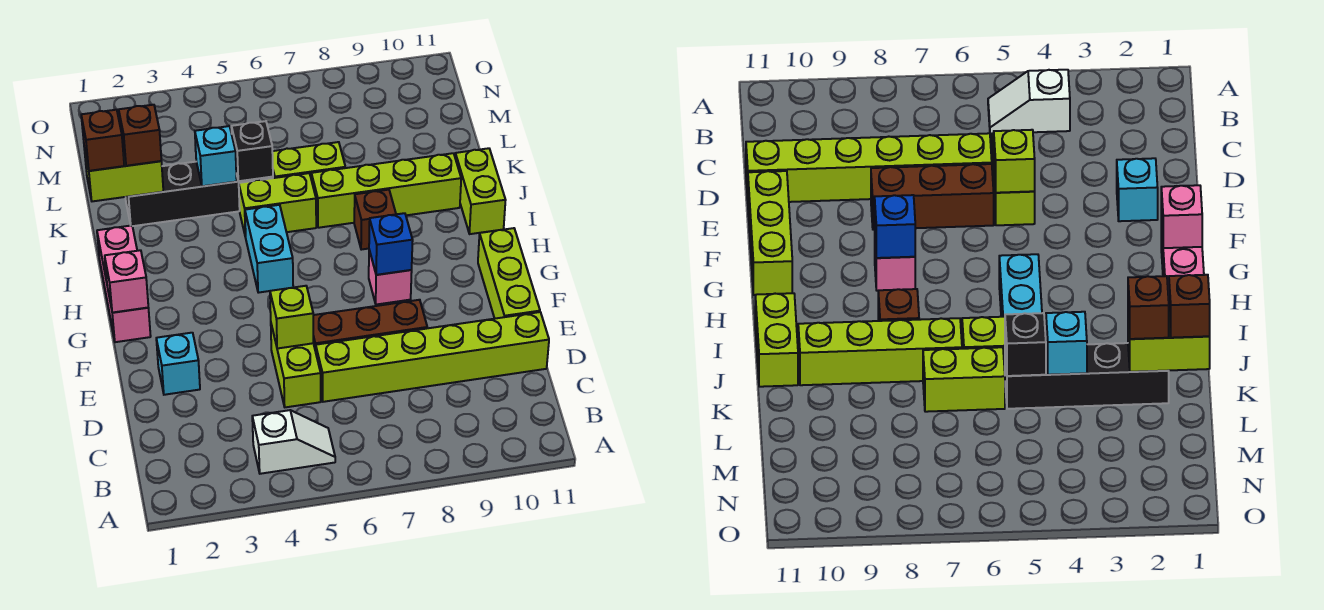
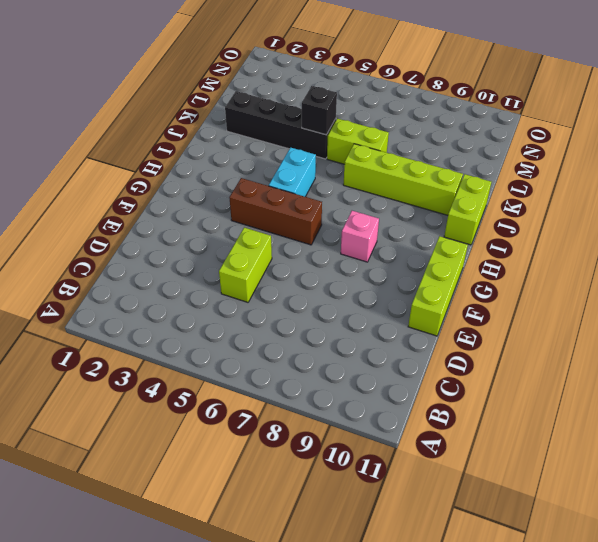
brown 1x3 brick [229,178,322,245] -> brown 1x3 brick moved to [313,300,427,351]
none -> white 1x2 slope [252,410,335,474]
none -> lime 1x6 brick [316,312,549,402]
none -> cyan 1x1 brick [156,333,200,395]

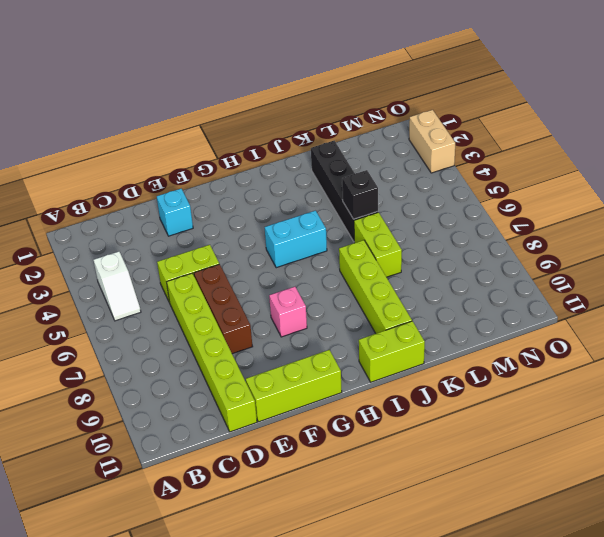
tan 1x2 brick [409,110,455,173] -> none
none -> pink 1x3 brick [97,225,151,342]
none -> brown 1x1 brick [354,190,396,250]
none -> lime 1x2 brick [239,173,316,237]

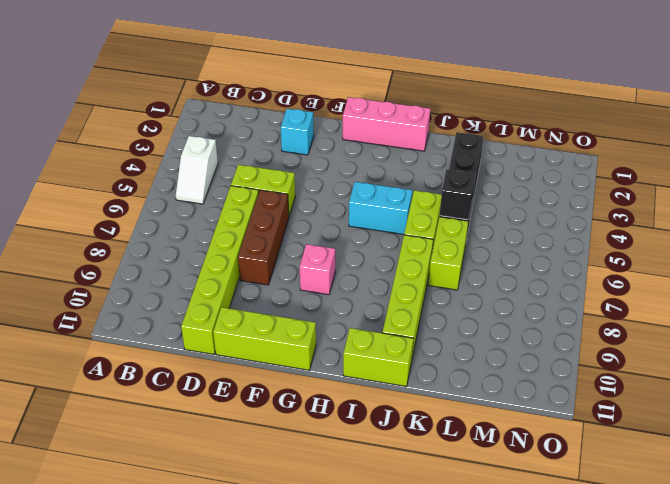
none -> brown 1x1 brick [354,190,396,250]
none -> lime 1x1 brick [270,286,313,349]
none -> pink 1x1 brick [105,250,148,313]

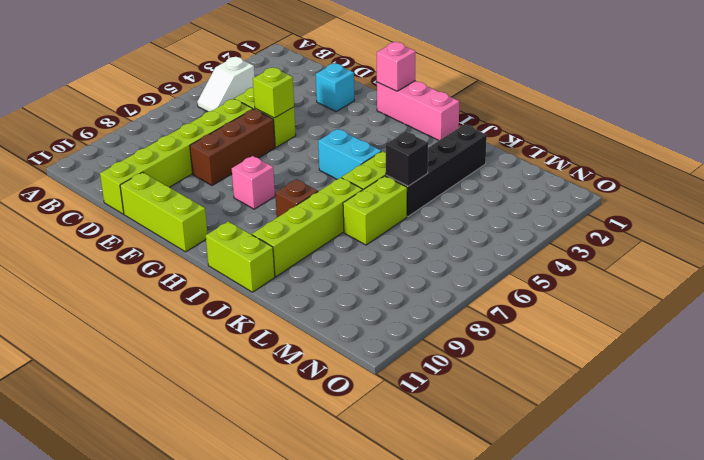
none -> blue 1x1 brick [369,213,413,275]
none -> lime 1x2 brick [84,148,163,201]
none -> cyan 1x1 brick [195,126,237,186]

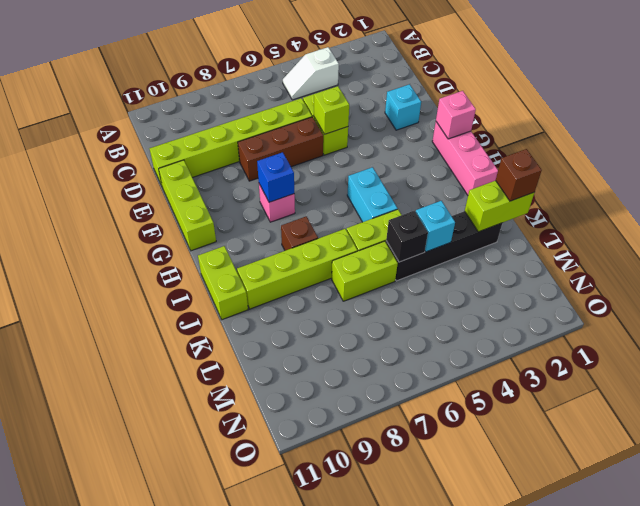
none -> brown 1x1 brick [119,105,161,166]

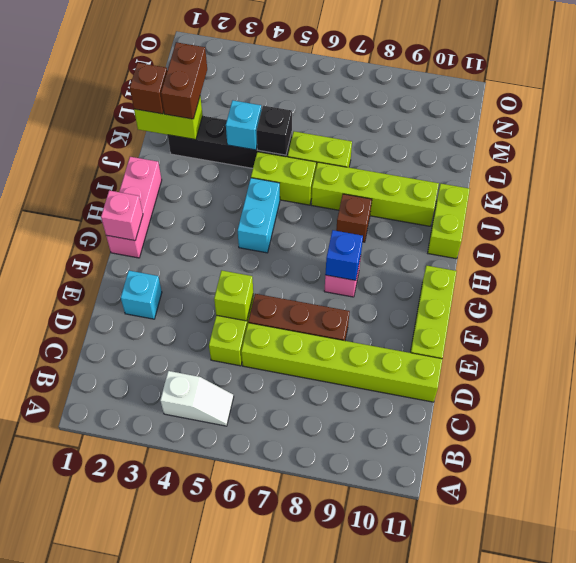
brown 1x2 brick [161,42,207,119] -> brown 1x1 brick [119,105,161,166]

